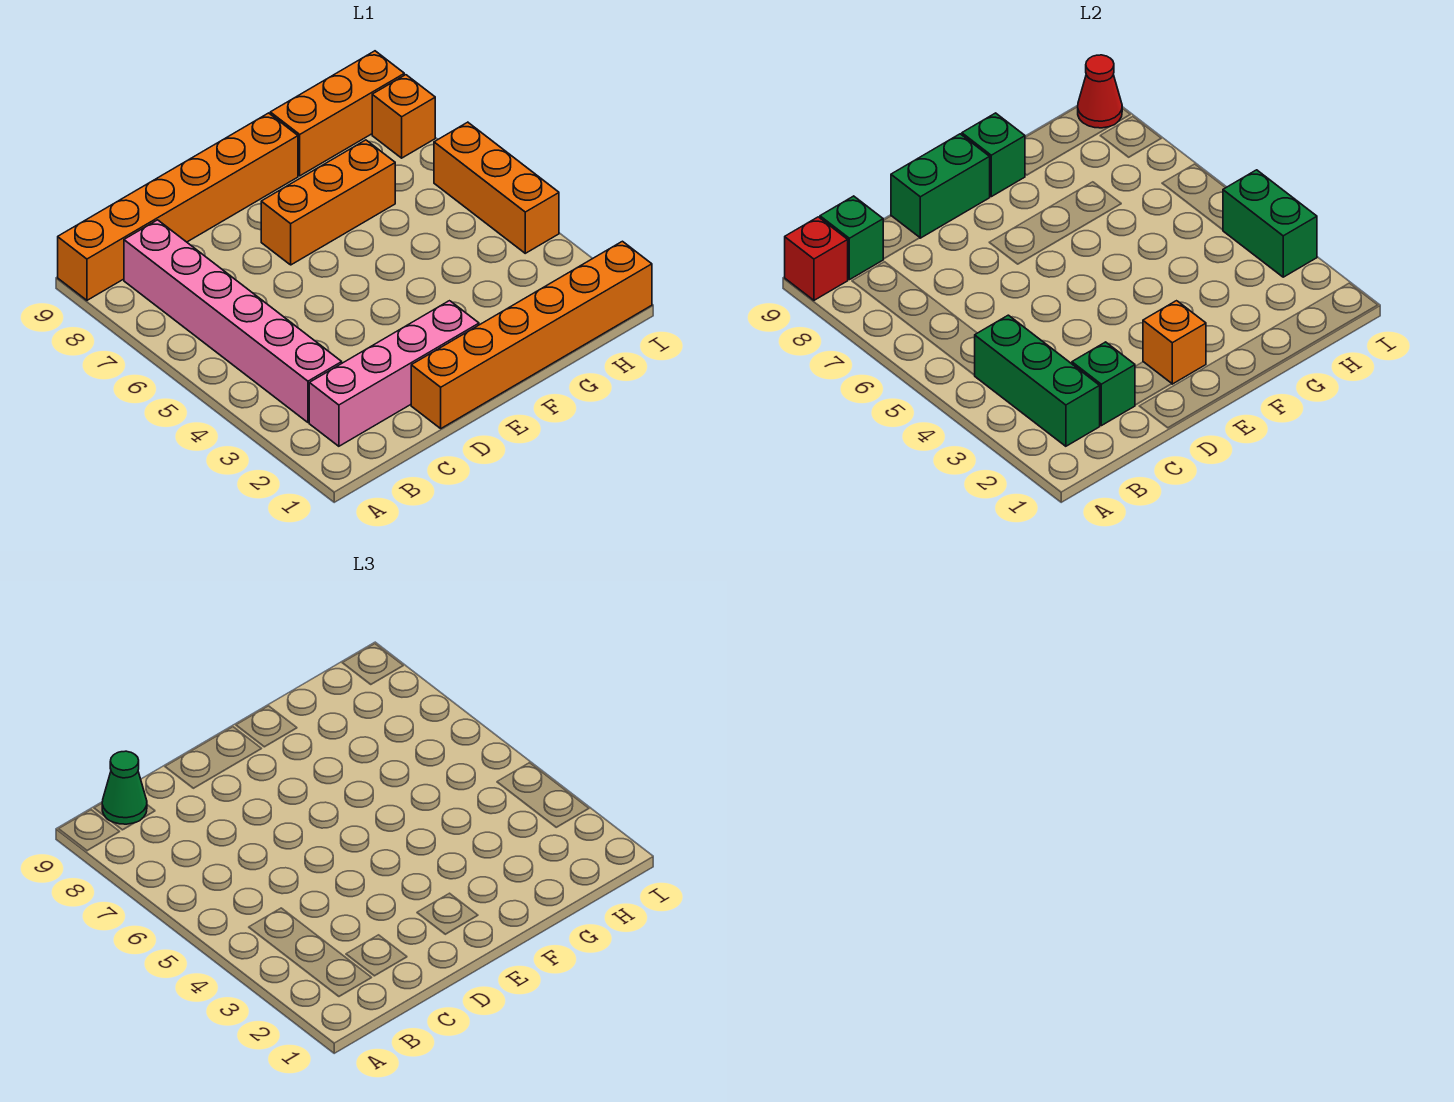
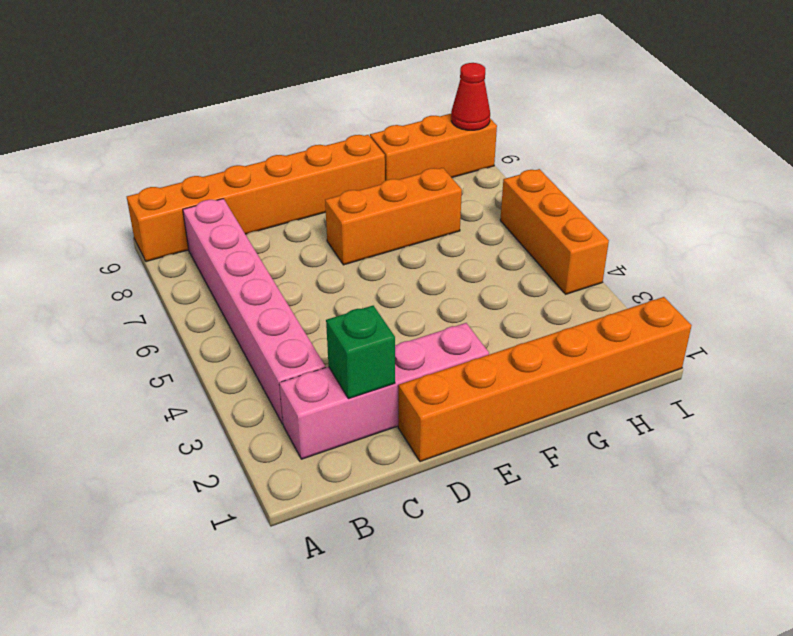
none -> orange 1x1 brick [372,75,435,158]
none -> red 1x1 brick [785,217,848,300]
none -> green 1x3 brick [975,315,1100,446]

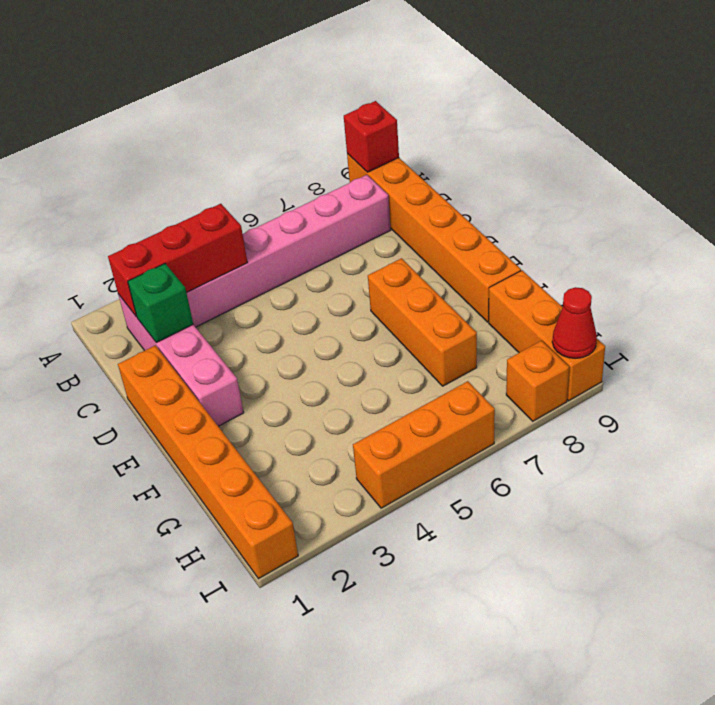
red 1x3 brick [108,204,247,317] -> green 1x3 brick [975,315,1100,446]
none -> green 1x1 brick [820,196,883,280]
none -> green 1x2 brick [891,134,990,238]
none -> orange 1x1 brick [1143,301,1206,384]

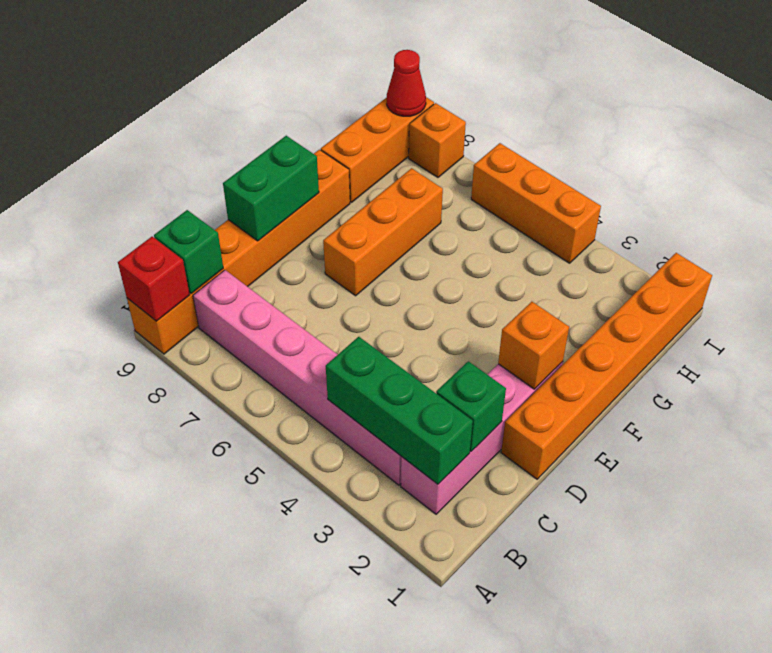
none -> green 1x1 brick [962,113,1025,197]
none -> green 1x2 brick [1223,170,1317,277]
none -> green 1x1 cone [102,751,147,824]

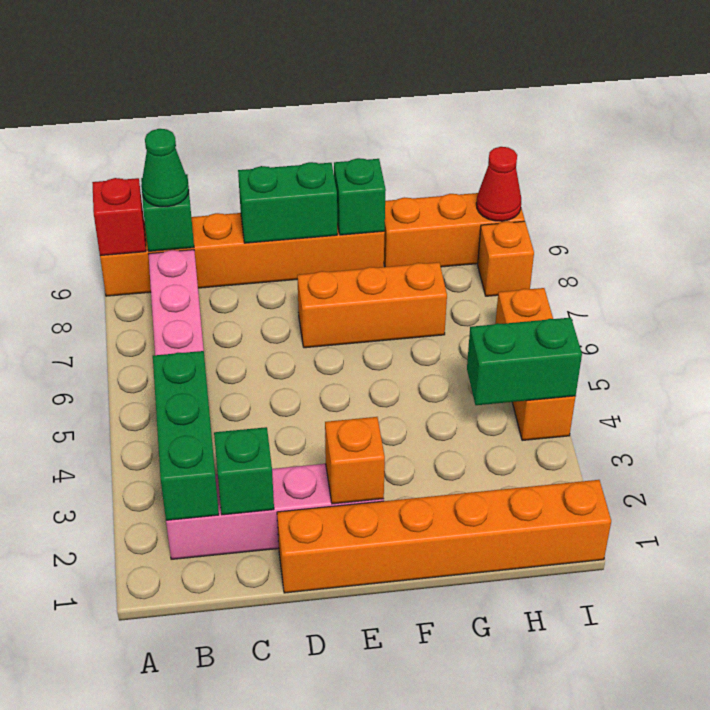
green 1x2 brick [467,318,582,405] -> green 1x2 brick turned to [1223,170,1317,277]

